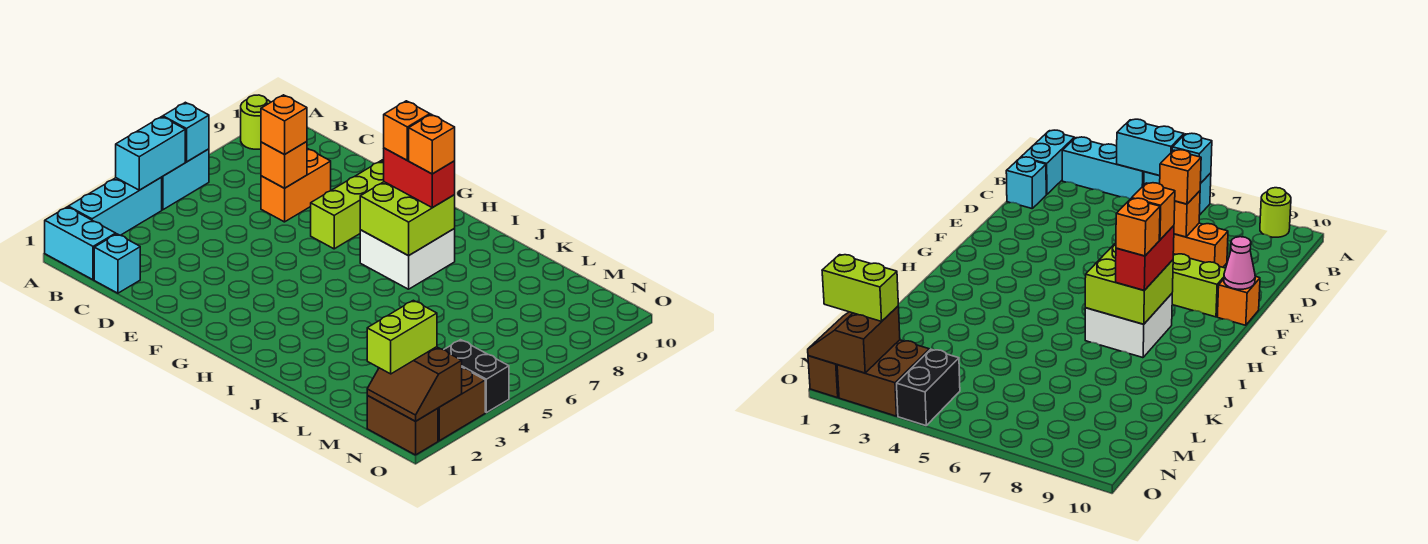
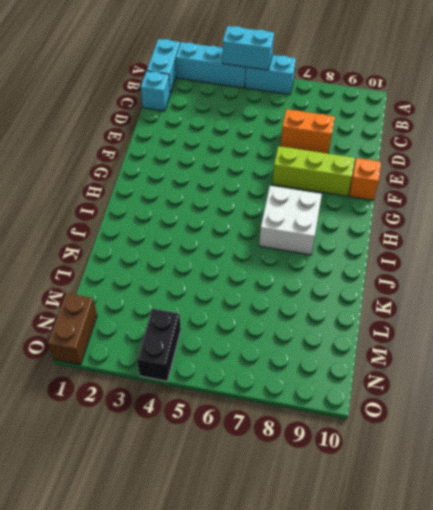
none -> lime 1x1 round brick [241,95,271,149]
none -> brown 2x2 brick [438,368,485,441]
none -> cyan 1x1 brick [163,102,209,162]

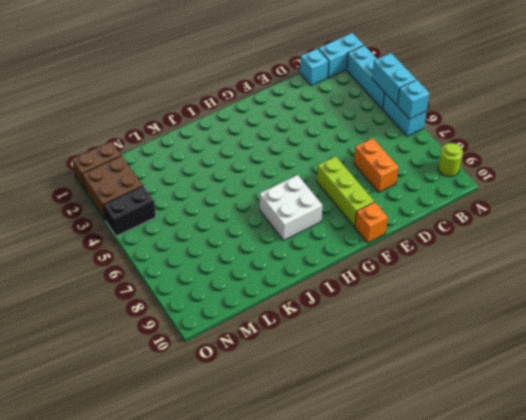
none -> orange 1x1 brick [261,142,307,188]
none -> pink 1x1 cone [1224,237,1255,289]
none -> lime 2x2 brick [360,182,455,256]

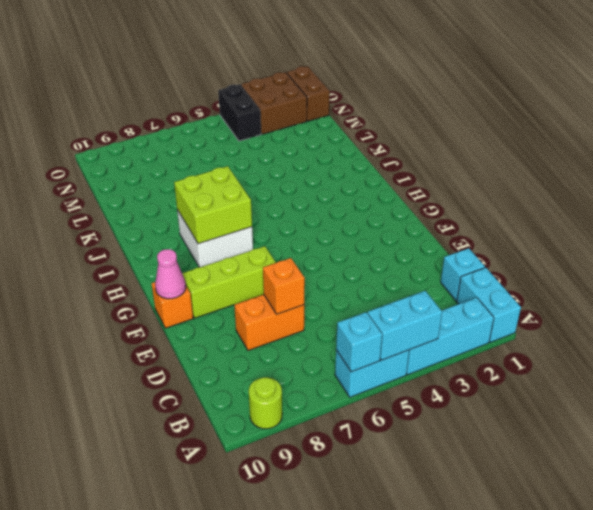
none -> brown 2x2 slope [367,347,462,421]
none -> orange 1x1 brick [261,95,307,155]
none -> red 1x2 brick [384,148,455,208]

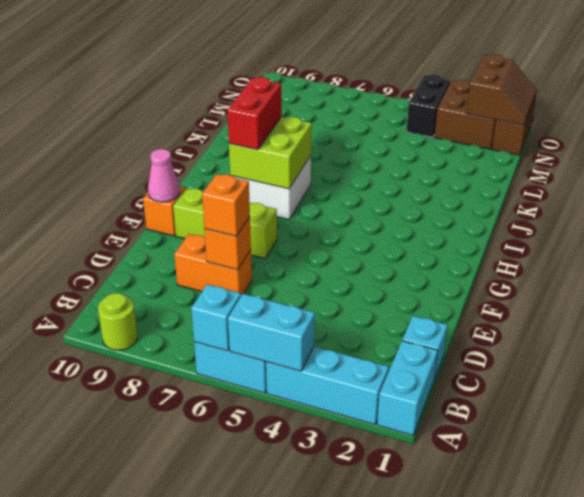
none -> lime 1x2 brick [367,300,437,374]
none -> orange 1x1 brick [384,101,430,160]
none -> orange 1x1 brick [409,114,455,174]

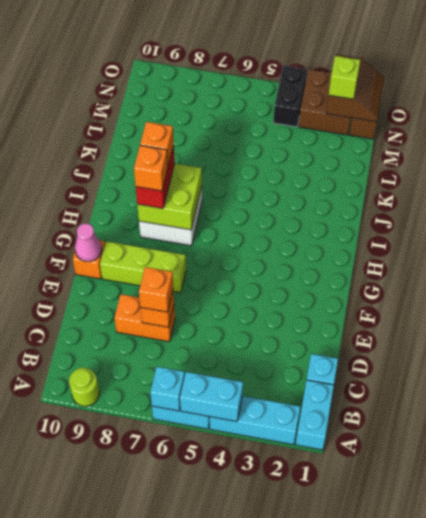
lime 1x1 brick [329,56,360,99] -> lime 1x2 brick [367,300,437,374]

